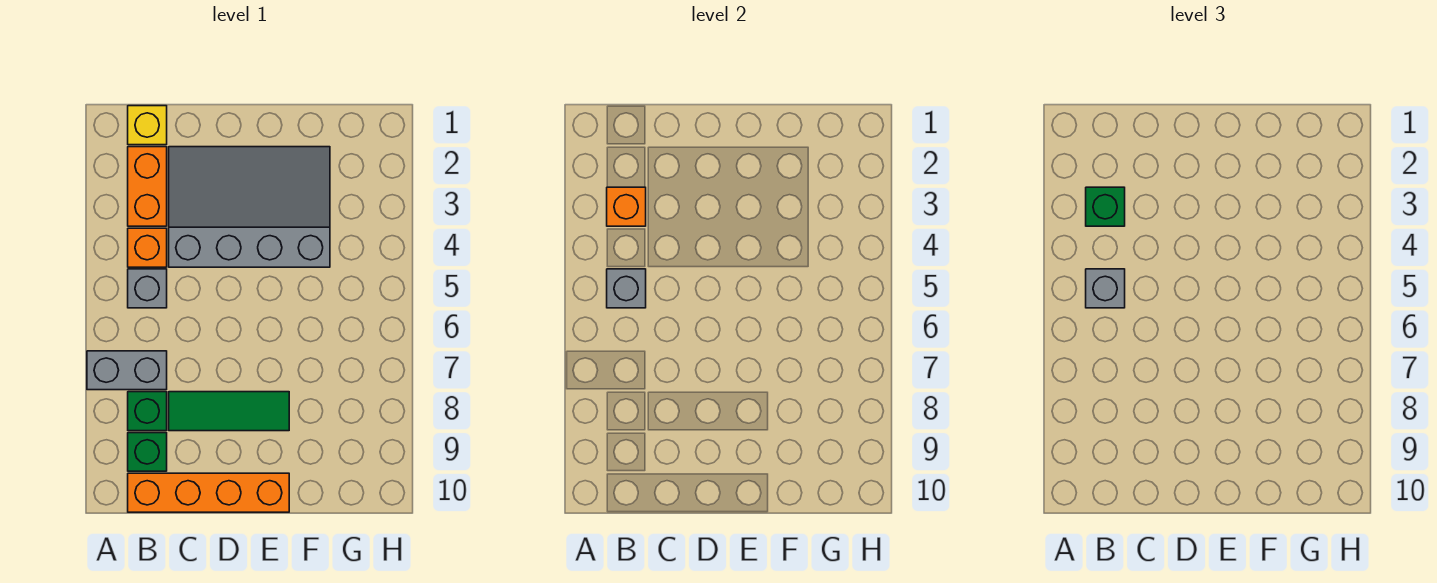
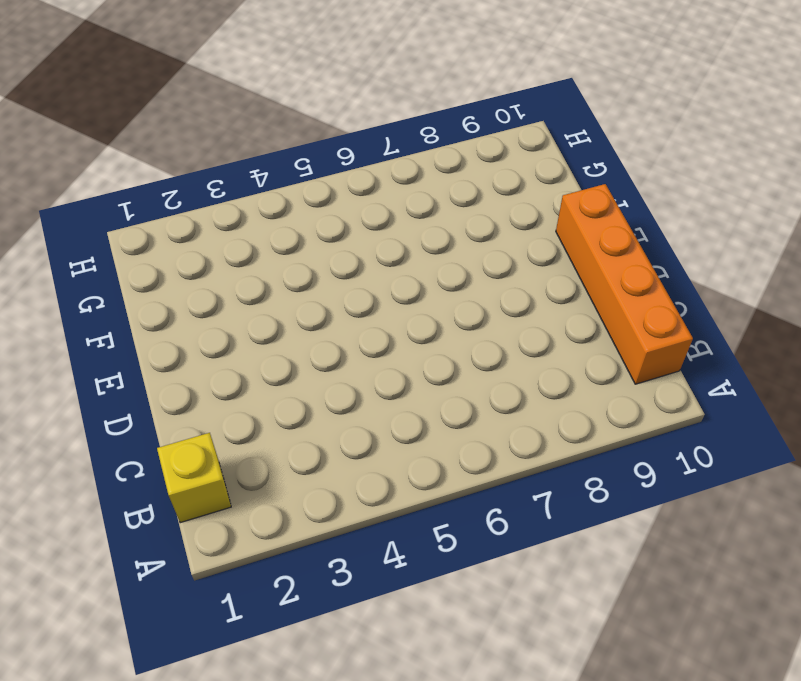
none -> grey 1x2 brick [87,351,167,390]
none -> orange 1x2 brick [128,147,167,226]
none -> orange 1x1 brick [128,228,167,267]

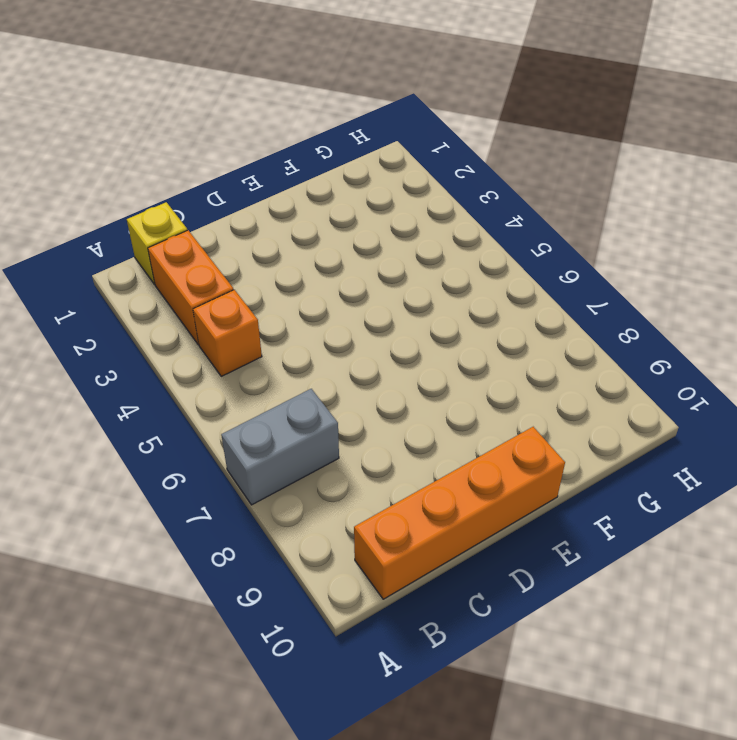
none -> grey 1x1 brick [128,269,167,308]
none -> green 1x1 brick [128,392,167,431]
none -> green 1x1 brick [128,433,167,471]

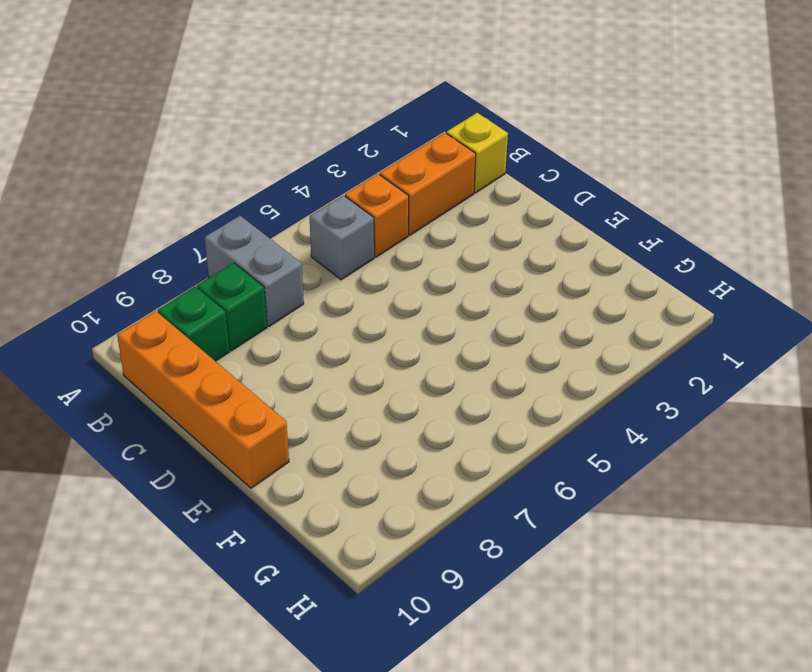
none -> grey 3x4 slope [169,147,330,267]
none -> green 1x3 tile [169,392,289,431]
none -> orange 1x1 brick [607,187,646,226]

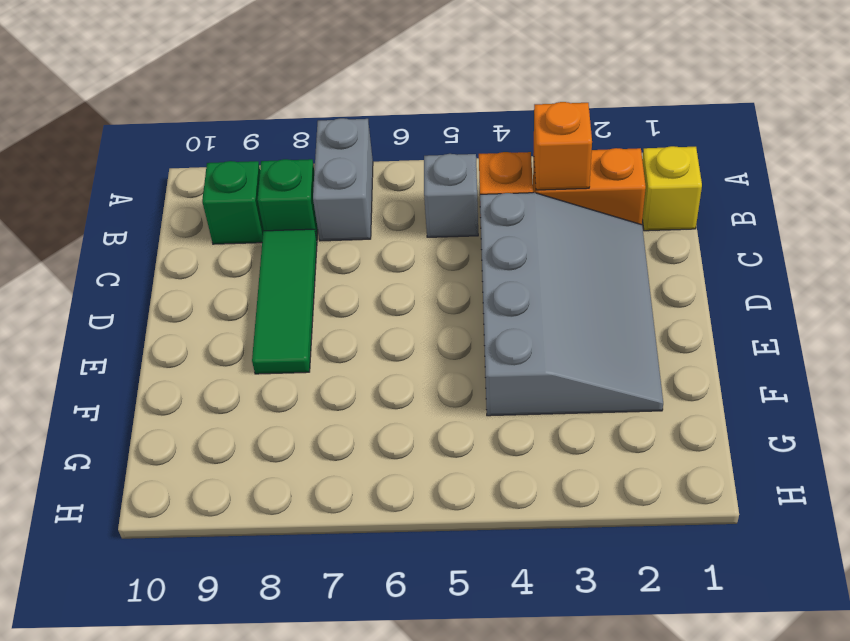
none -> orange 1x4 brick [128,473,289,512]
none -> grey 1x1 brick [607,269,646,308]
none -> green 1x1 brick [1086,187,1125,226]

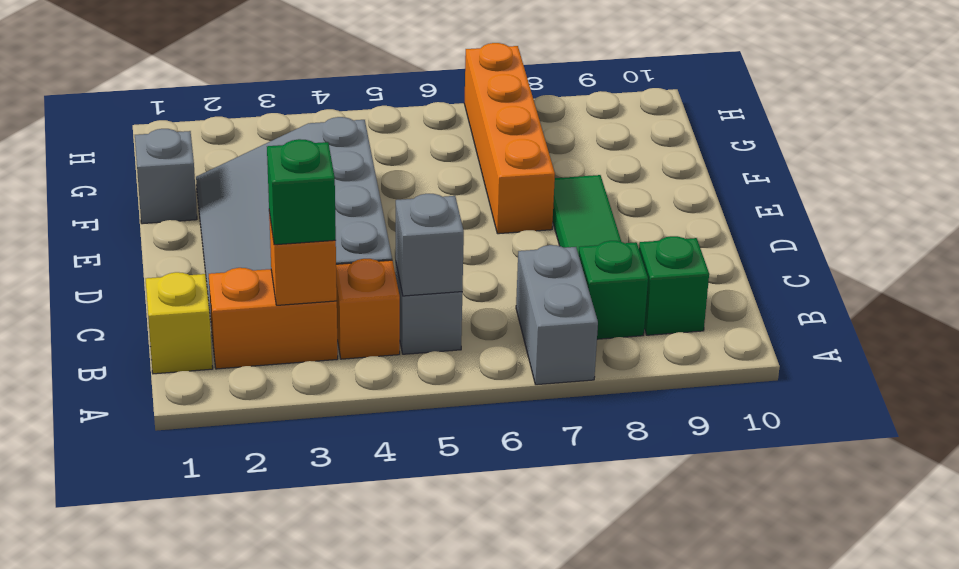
orange 1x4 brick [464,43,555,234] -> orange 1x4 brick moved to [128,473,289,512]
grey 1x1 brick [135,129,197,224] -> grey 1x1 brick moved to [1086,269,1125,308]

